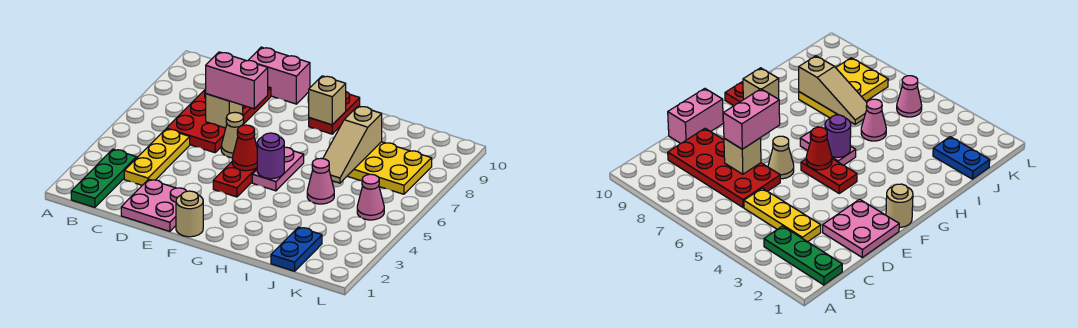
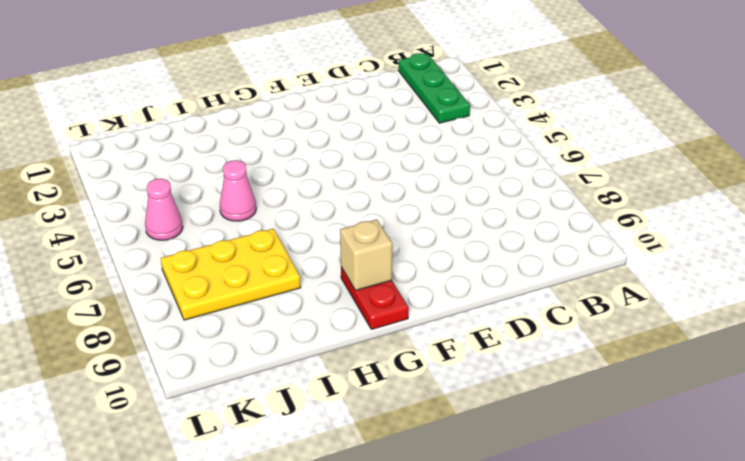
none -> yellow 1x3 plate [124,129,190,185]
none -> red 2x4 plate [167,87,271,153]
none -> pink 2x2 plate [121,179,187,231]

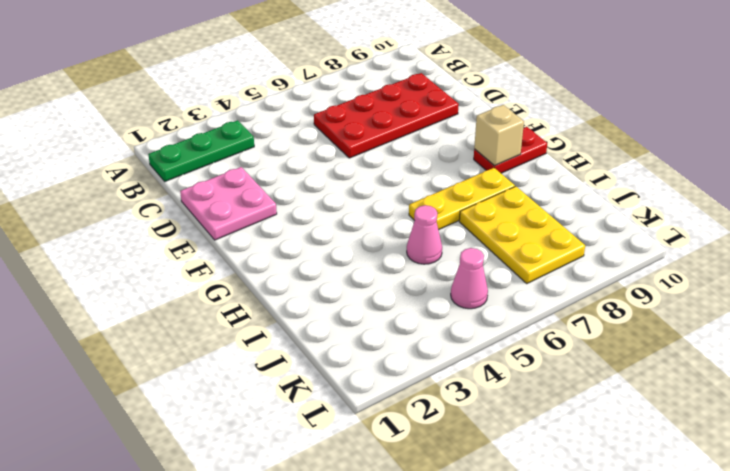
yellow 1x3 plate [409,168,515,230] -> yellow 1x3 plate moved to [124,129,190,185]
none -> pink 1x2 brick [248,47,310,104]
none -> tan 1x1 cone [221,112,244,158]
none -> tan 1x1 round brick [176,191,203,237]

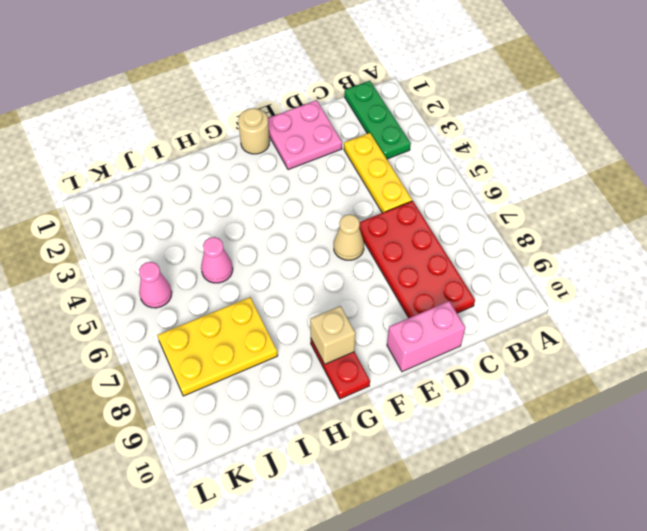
none -> red 1x2 plate [213,162,257,197]
none -> pink 1x2 plate [252,147,304,191]
none -> blue 1x2 plate [271,227,322,271]

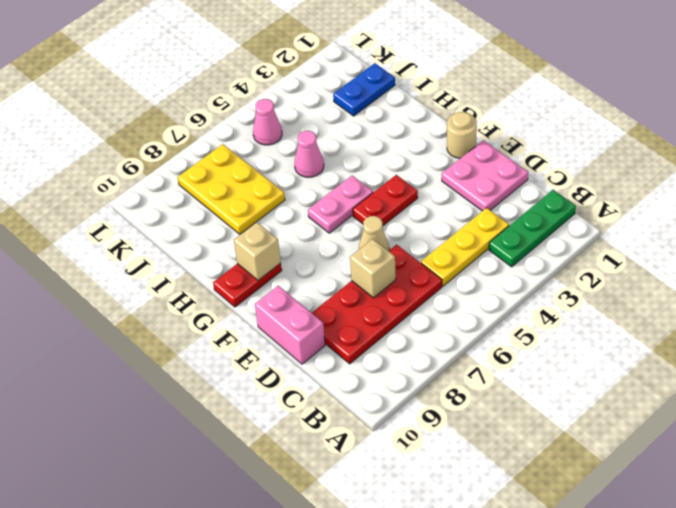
none -> red 1x1 cone [232,125,257,171]
none -> purple 1x1 round brick [257,133,284,179]
none -> tan 1x3 slope [323,106,382,183]

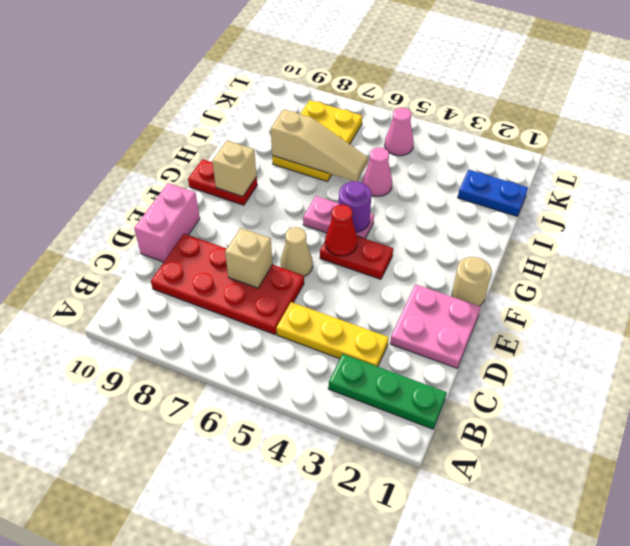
none -> pink 1x2 brick [206,52,268,109]

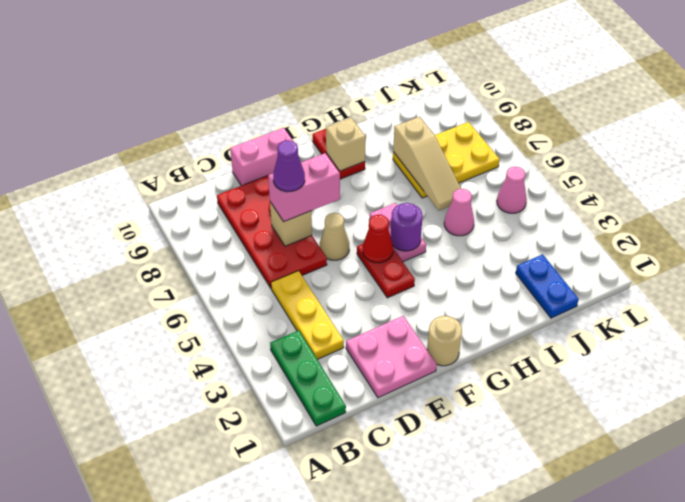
purple 1x1 cone [273,140,305,192] -> none

